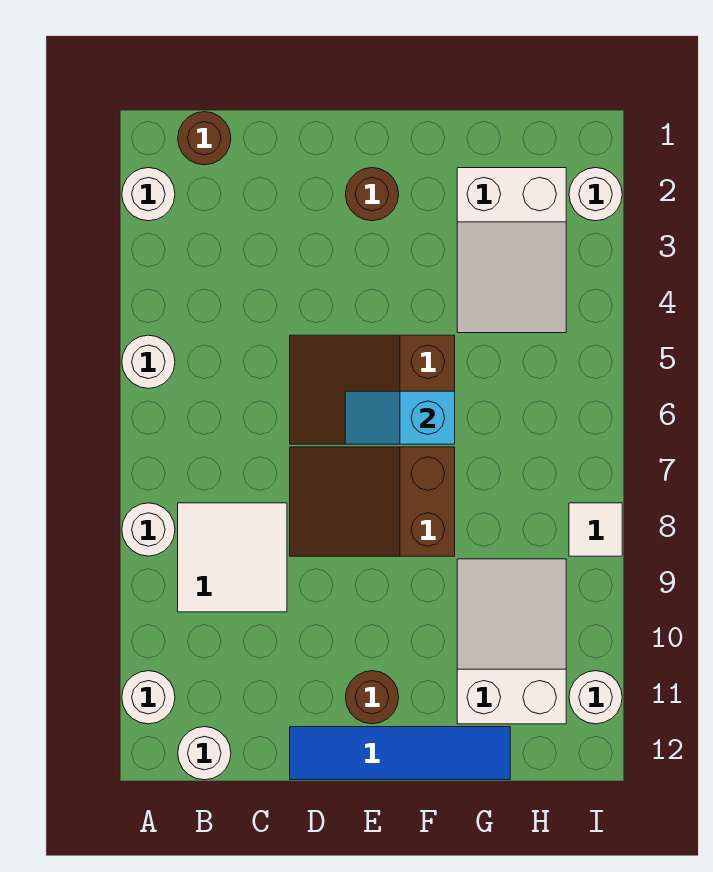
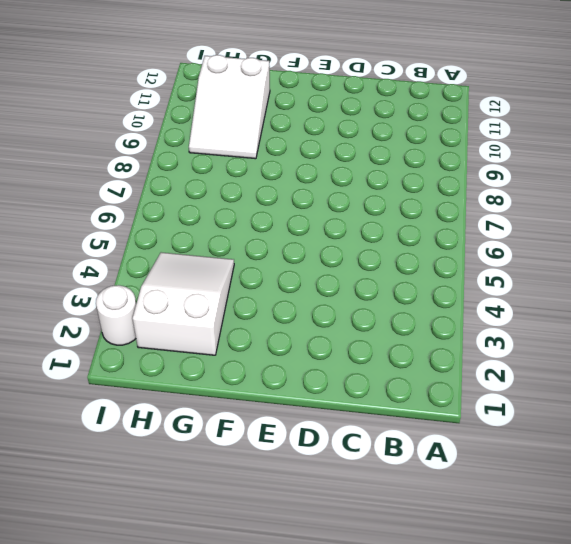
none -> white 1x1 round brick [122,168,175,221]
none -> white 1x1 round brick [122,335,175,388]
none -> white 1x1 round brick [122,503,175,556]

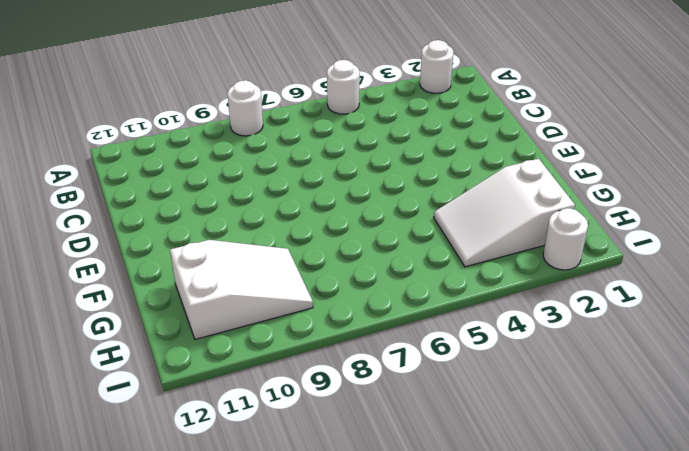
none -> white 1x1 round brick [122,671,175,724]
none -> brown 1x1 round brick [178,112,231,165]
none -> white 2x2 tile [178,503,287,612]

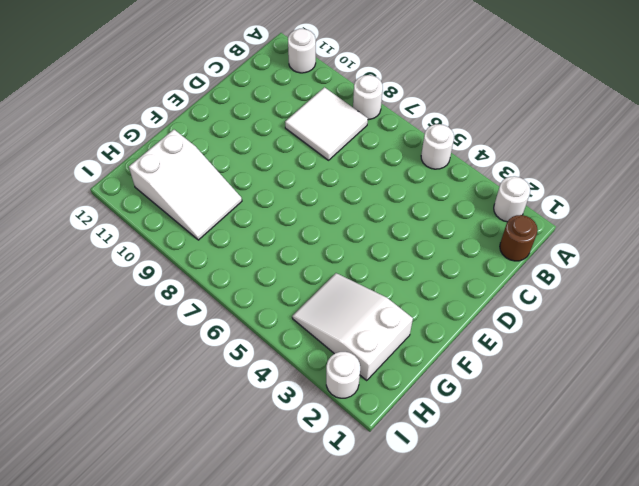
none -> white 1x1 round brick [178,727,231,780]
none -> brown 2x3 slope [290,335,455,444]
none -> brown 2x3 slope [290,447,455,556]

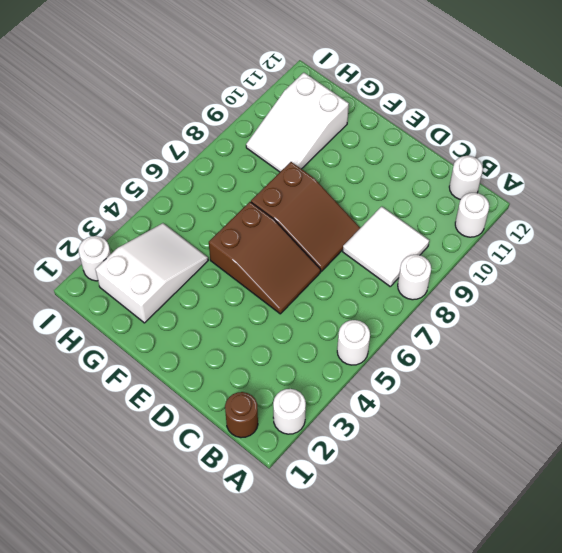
none -> blue 1x4 tile [290,727,510,780]
none -> brown 1x1 round brick [345,168,399,221]
none -> brown 1x1 round brick [345,671,399,724]

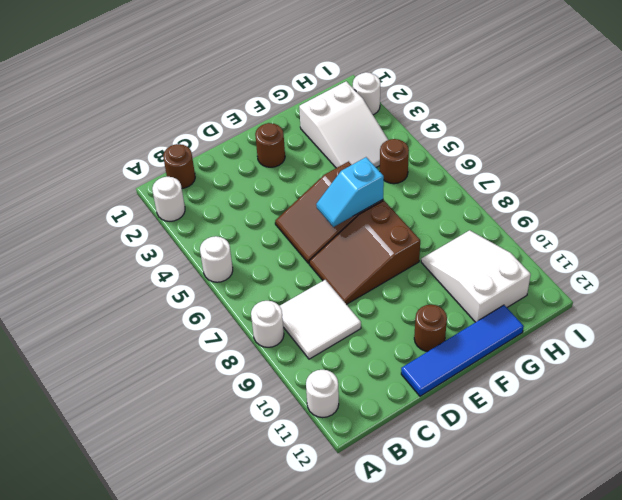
brown 1x1 round brick [380,139,409,184] -> none
none -> white 1x1 round brick [178,727,231,780]
none -> white 1x1 tile [569,503,622,556]
none -> white 1x1 round brick [569,671,622,724]

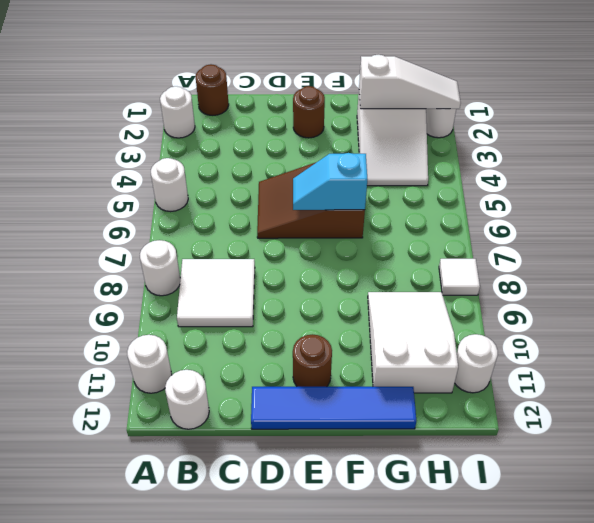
white 1x3 slope [359,55,461,109] -> none
none -> brown 2x3 slope [290,447,455,556]

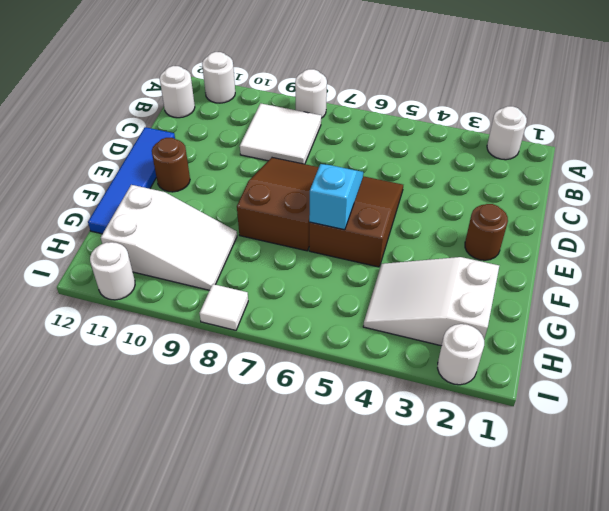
none -> white 1x1 round brick [122,335,175,388]
none -> brown 1x1 round brick [178,112,231,165]

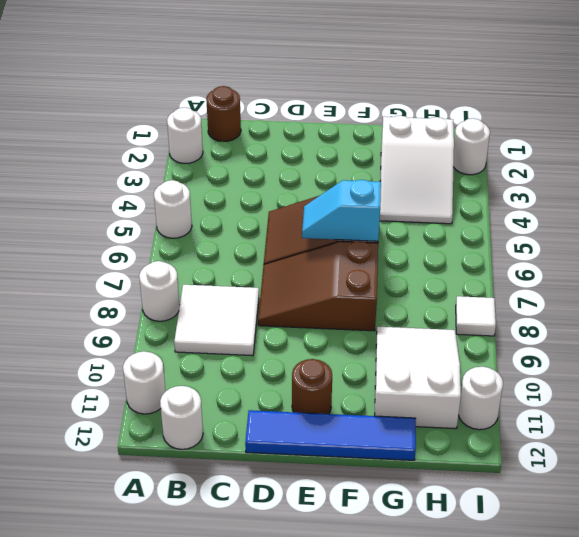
none -> brown 1x1 round brick [345,168,399,221]

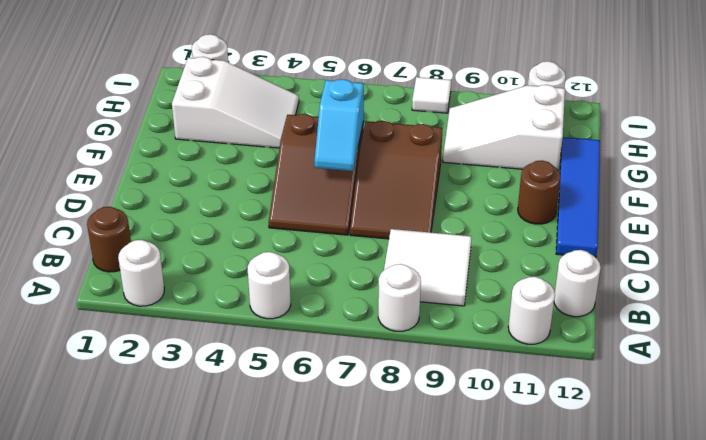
none -> brown 1x1 round brick [345,168,399,221]

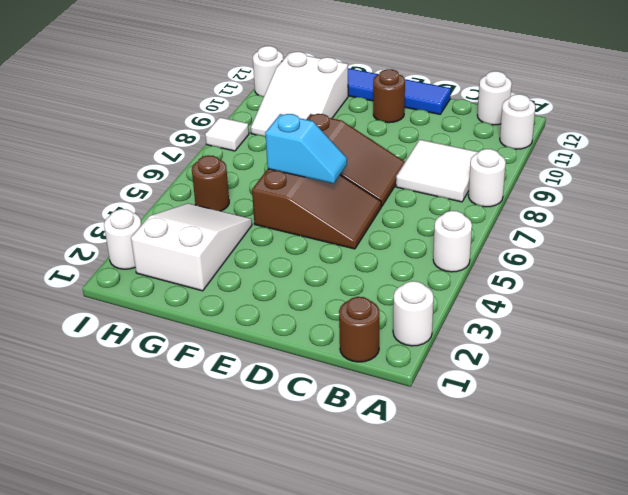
brown 1x1 round brick [192,155,229,211] -> brown 1x1 round brick moved to [345,168,399,221]

